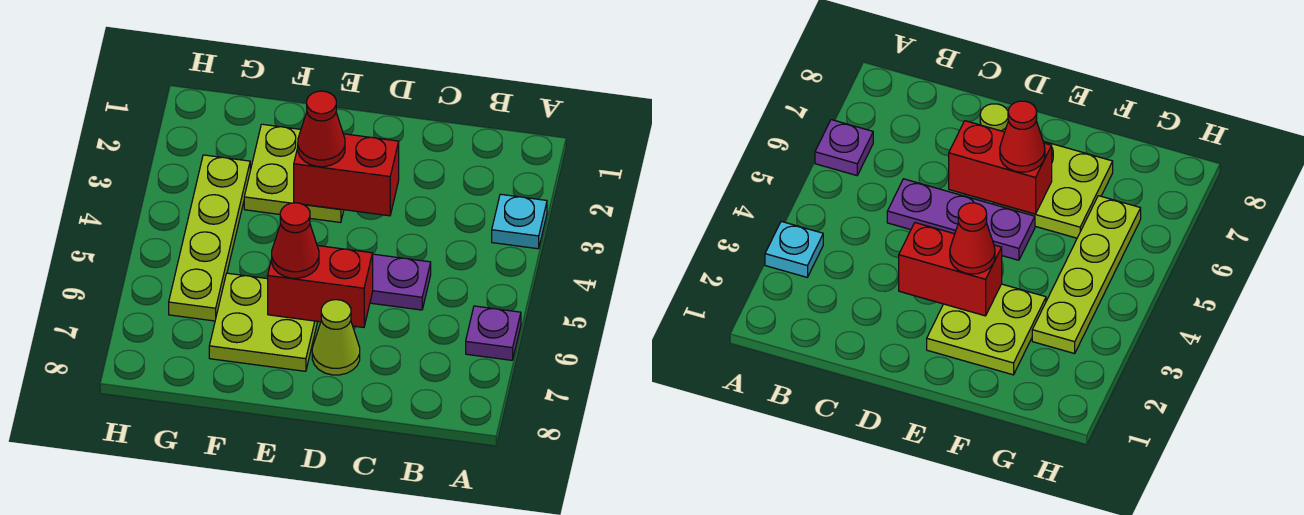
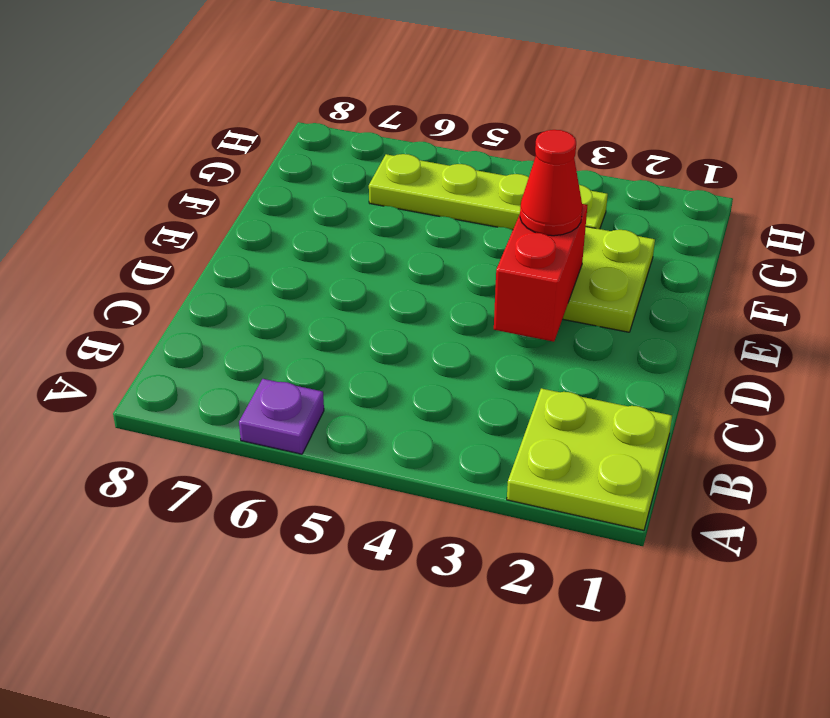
lime 2x2 plate [507,388,672,530] -> lime 2x2 plate moved to [209,273,318,371]
none -> cyan 1x1 plate [492,194,547,249]
none -> purple 1x3 plate [370,254,431,310]

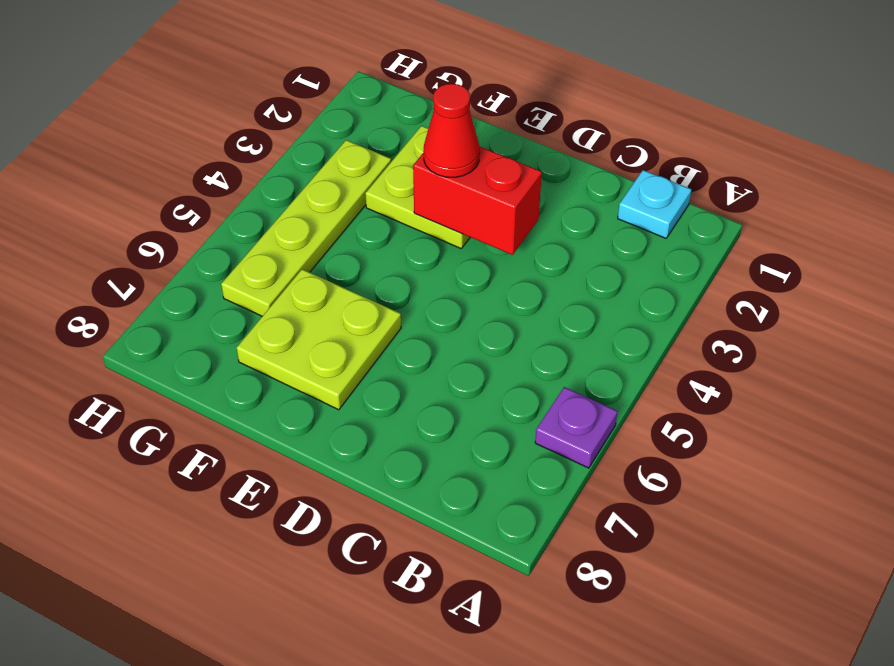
cyan 1x1 plate [618,170,691,238] -> cyan 1x1 plate moved to [492,194,547,249]
none -> purple 1x3 plate [370,254,431,310]
none -> lime 1x1 cone [312,300,360,375]

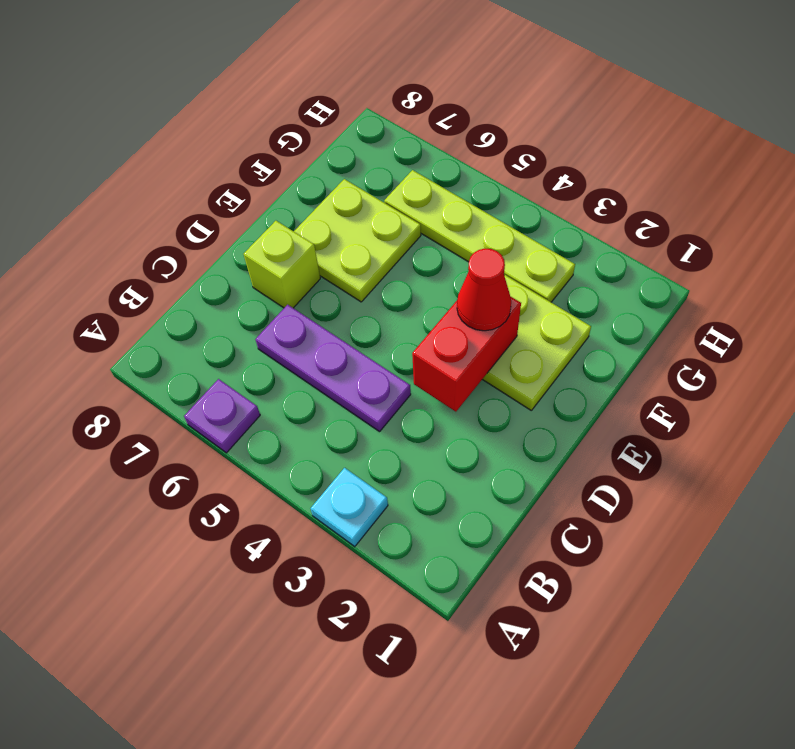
purple 1x3 plate [255,305,411,432] -> purple 1x3 plate turned to [370,254,431,310]
lime 1x1 brick [244,221,320,308] -> lime 1x1 cone [312,300,360,375]
none -> red 1x2 brick [268,246,373,327]
none -> red 1x1 cone [272,203,319,278]

